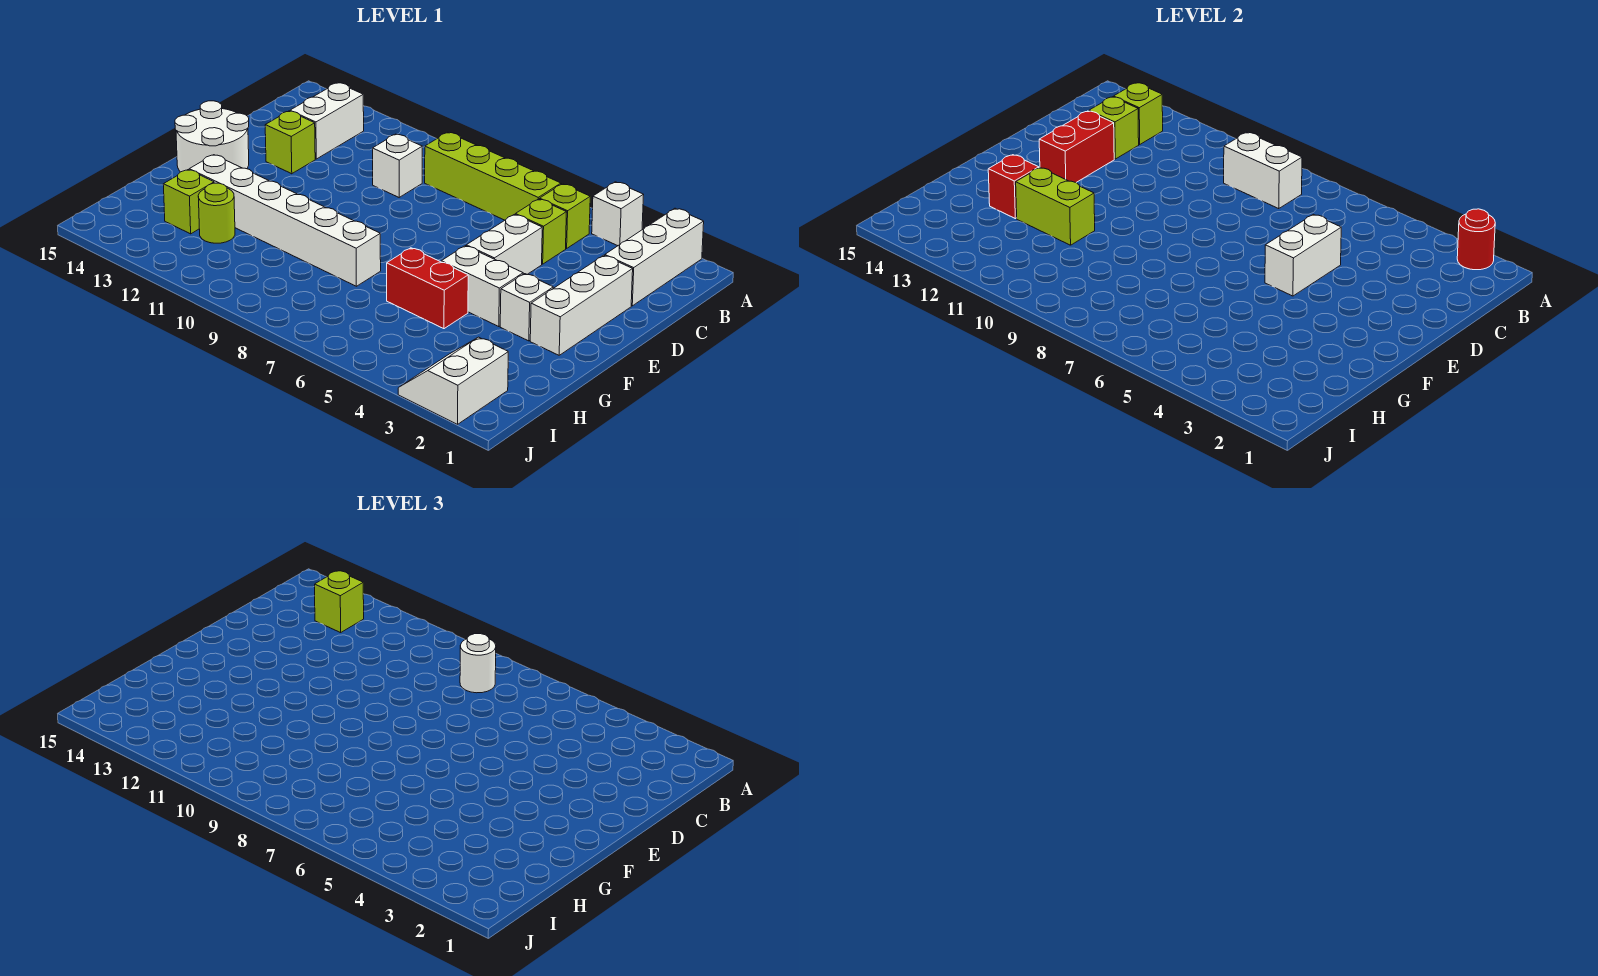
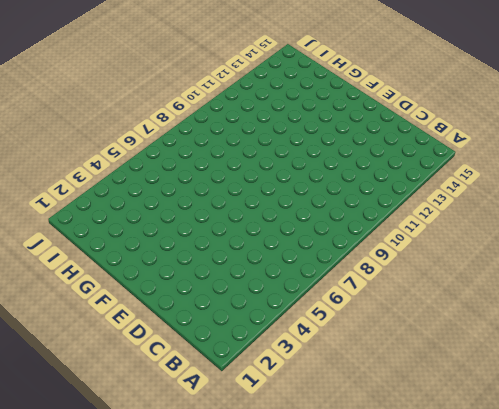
none -> white 1x3 brick [605,208,704,306]
none -> white 1x1 brick [592,182,644,246]
none -> lime 1x1 brick [540,184,590,249]

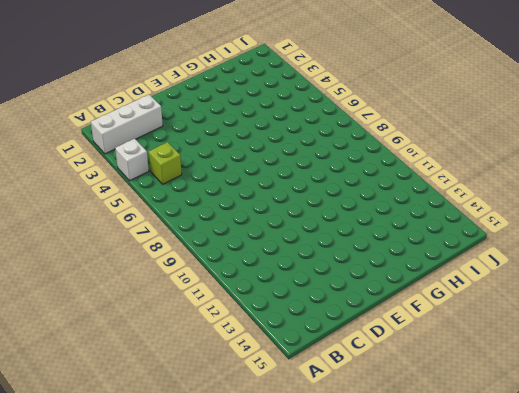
none -> lime 1x4 brick [425,132,561,220]
none -> white 1x2 brick [290,83,364,159]
none -> lime 1x1 brick [516,199,567,264]

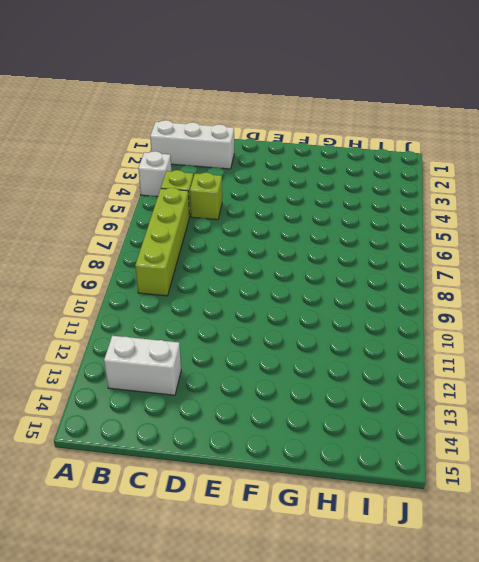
none -> white 1x1 brick [373,134,422,197]
none -> white 1x3 brick [530,255,633,355]
none -> white 1x2 brick [466,214,542,274]

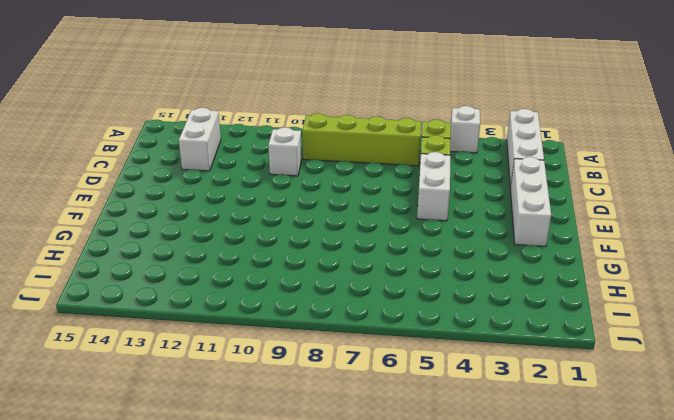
none -> lime 1x1 brick [265,111,315,174]
none -> white 2x2 round brick [175,101,249,172]
none -> white 1x1 brick [500,274,553,341]

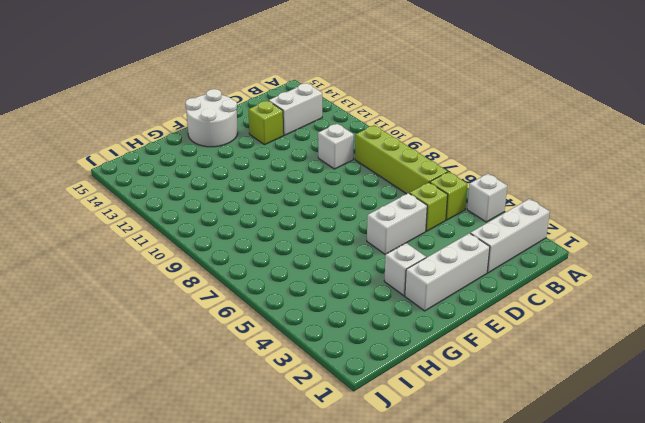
none -> white 1x2 brick [441,246,523,327]
none -> red 1x2 brick [387,248,468,329]
none -> white 1x6 brick [189,155,381,286]

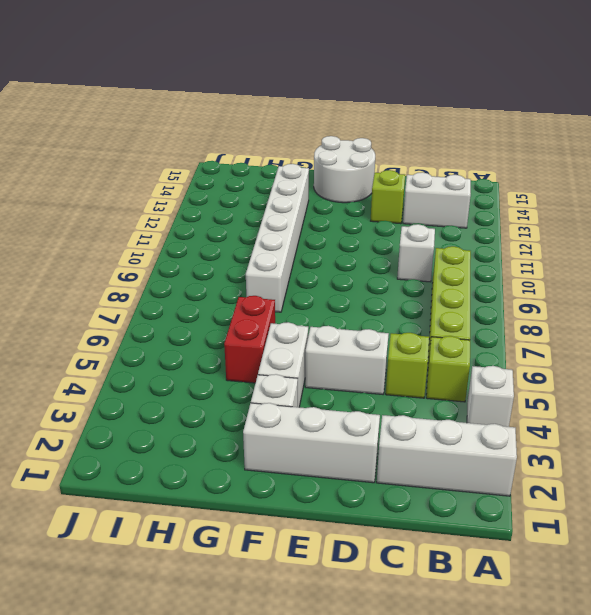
none -> lime 1x1 round brick [198,183,235,243]
none -> lime 1x1 brick [163,170,214,234]
none -> white 2x2 slope [398,337,508,424]

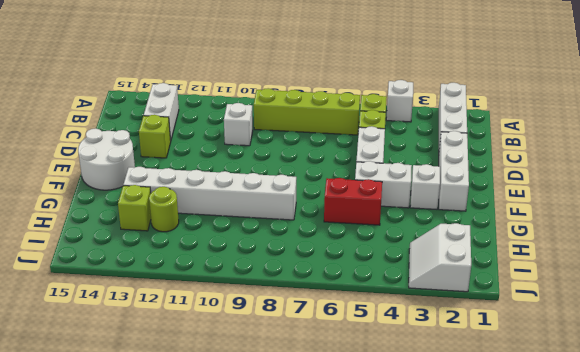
none -> red 1x1 round brick [1457,209,1495,270]
none -> white 1x2 brick [1224,132,1302,209]
none -> lime 1x1 brick [1114,83,1163,145]

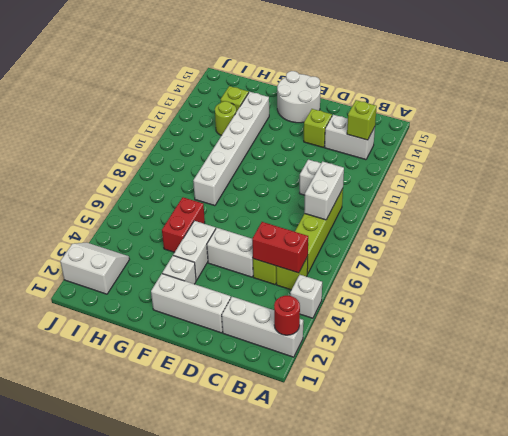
red 1x2 brick [252,222,308,273] -> red 1x2 brick moved to [1039,111,1114,183]
none -> lime 1x1 brick [1089,97,1139,159]
none -> white 1x2 brick [1265,214,1341,296]
none -> lime 1x2 brick [1016,168,1095,245]

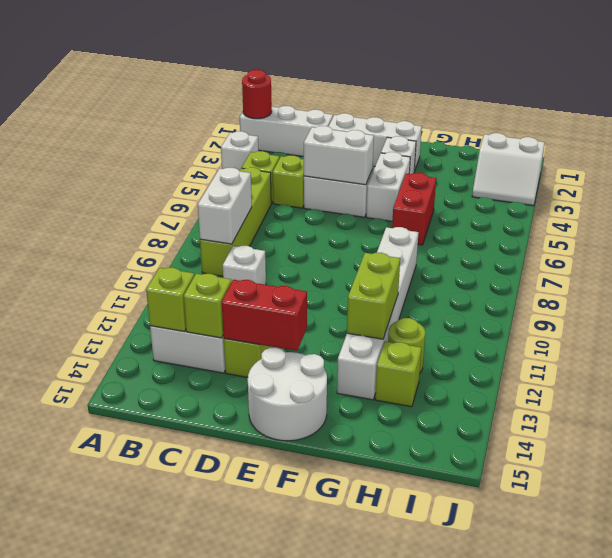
none -> red 1x1 brick [988,155,1039,219]
none -> white 1x1 round brick [460,634,496,693]
none -> lime 1x1 brick [315,571,364,633]

